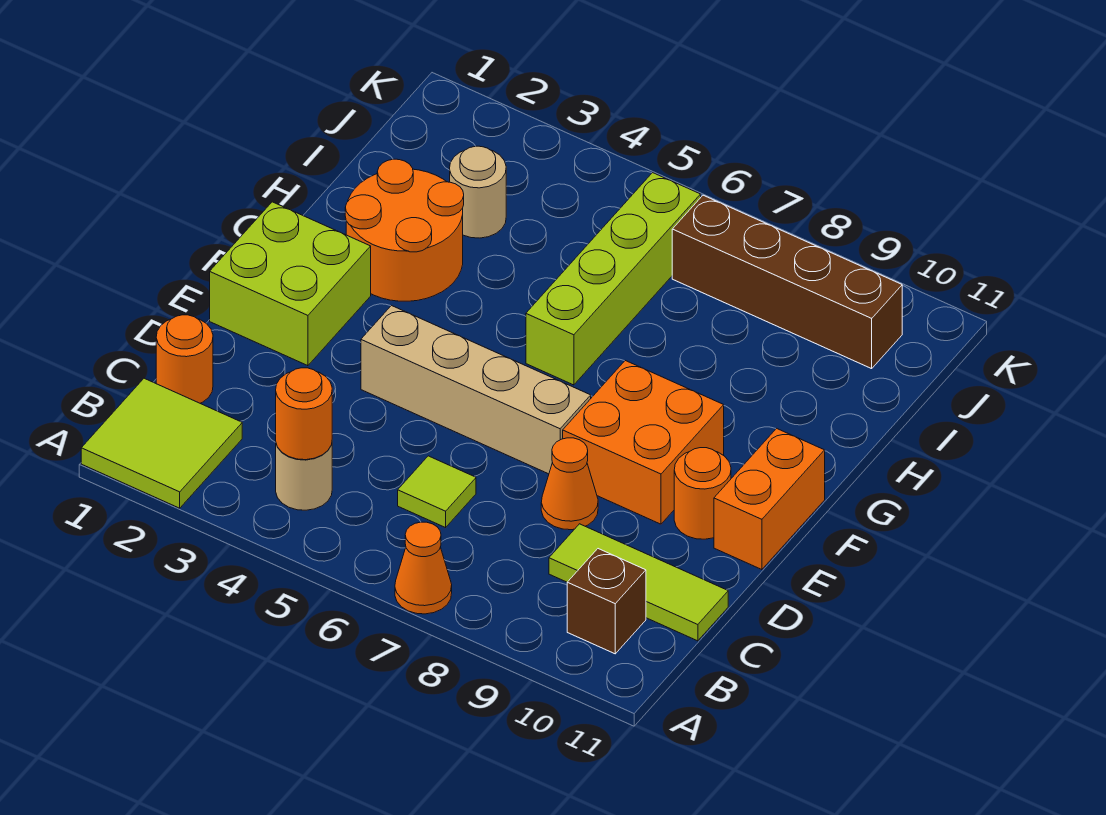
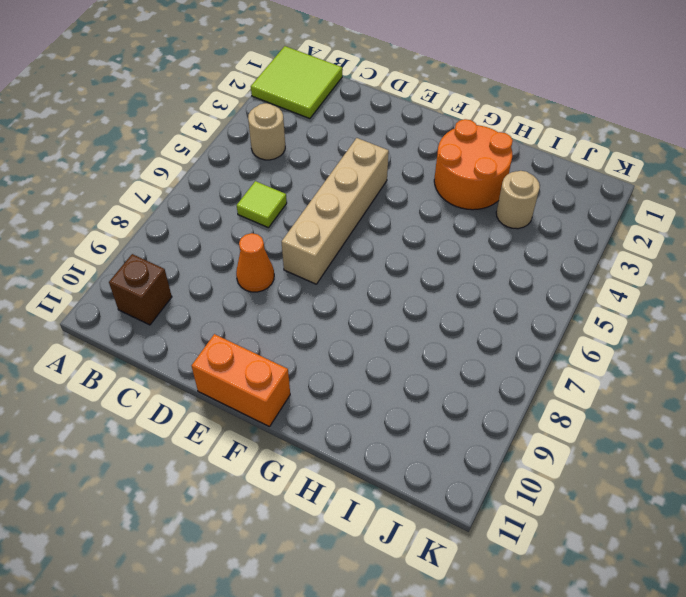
none -> orange 1x1 cone [395,522,452,614]
none -> orange 1x1 round brick [156,315,213,403]
none -> lime 1x3 tile [549,524,728,641]

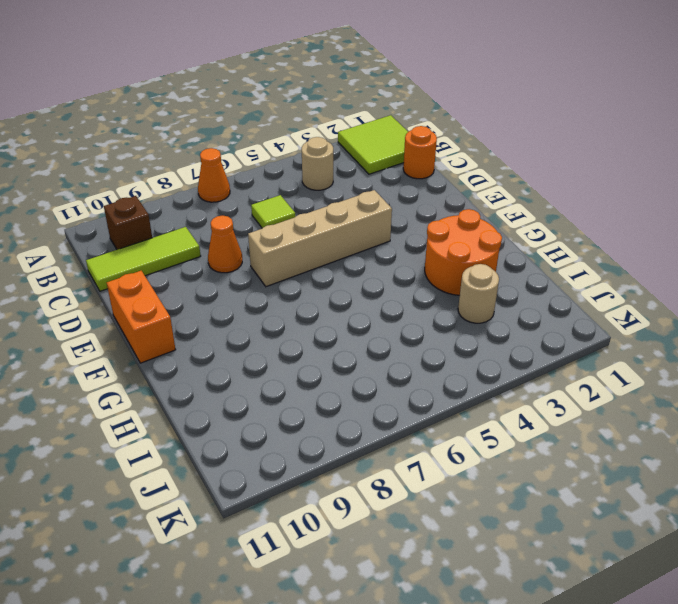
none -> lime 2x2 brick [210,202,371,366]
none -> orange 2x2 brick [563,361,724,524]
none -> orange 1x1 round brick [674,448,731,539]

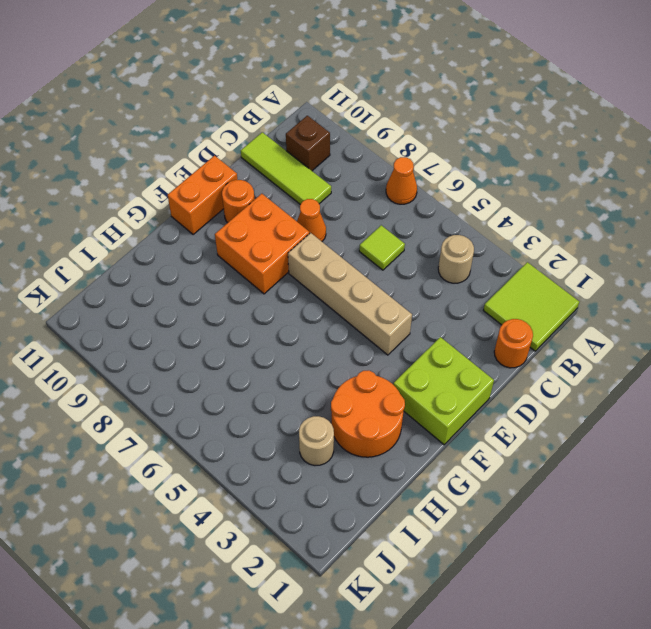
none -> lime 1x4 brick [526,173,701,385]
none -> brown 1x4 brick [672,195,902,369]
none -> orange 1x1 round brick [276,368,332,460]

